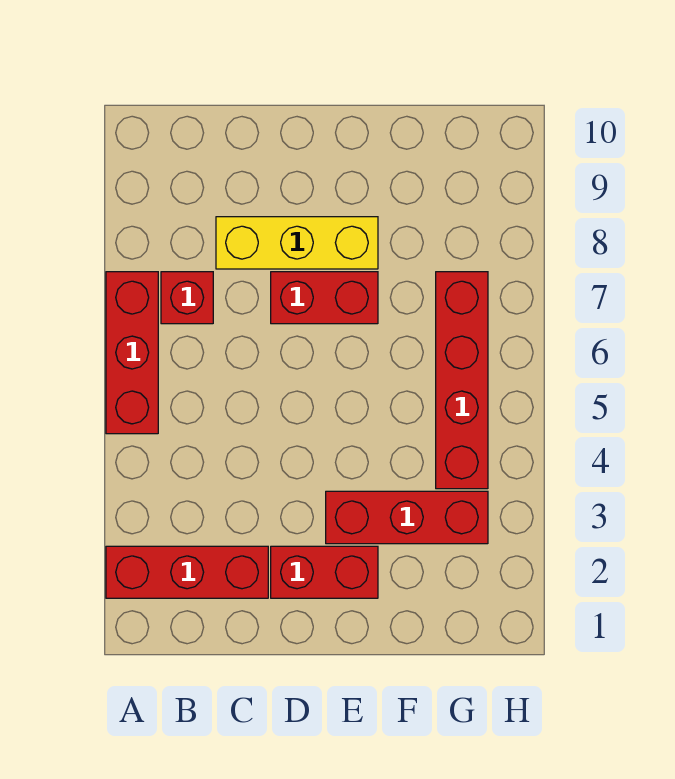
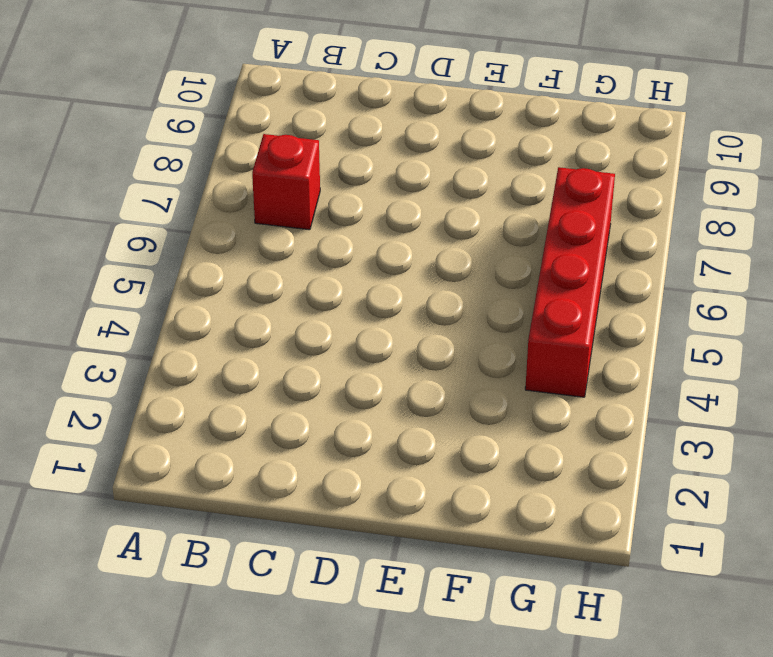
none -> red 1x3 brick [106,546,268,598]
none -> red 1x3 brick [106,272,158,434]

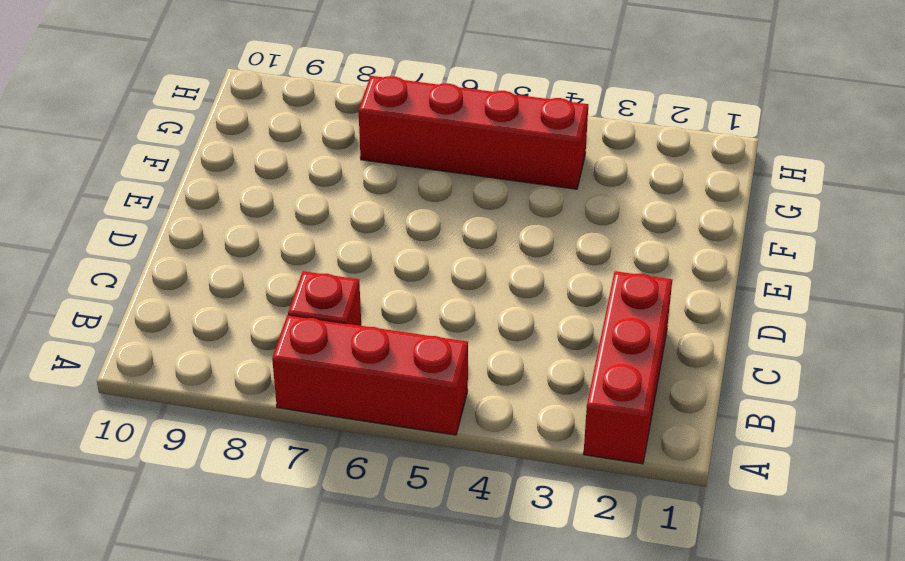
none -> yellow 1x3 brick [216,217,378,269]
none -> red 1x2 brick [271,546,378,598]

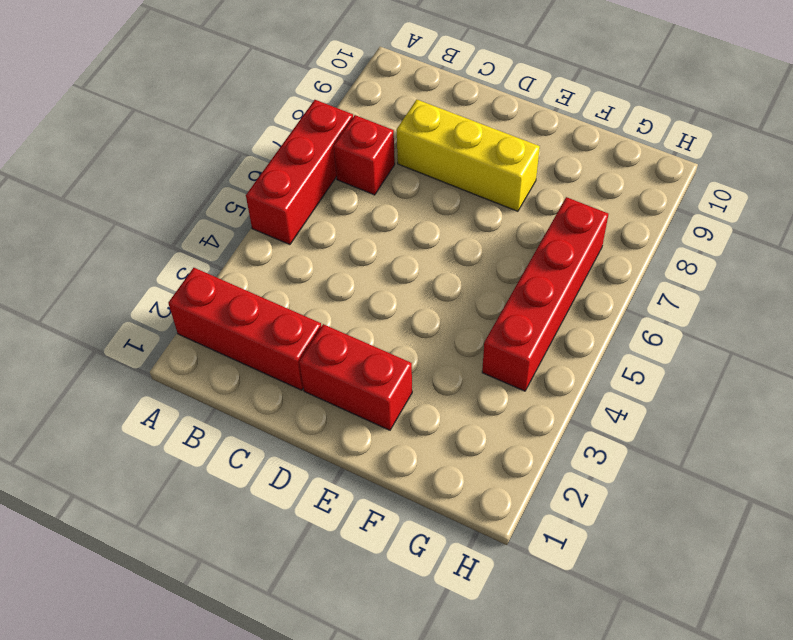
none -> red 1x2 brick [271,272,378,324]
none -> red 1x3 brick [326,491,488,544]

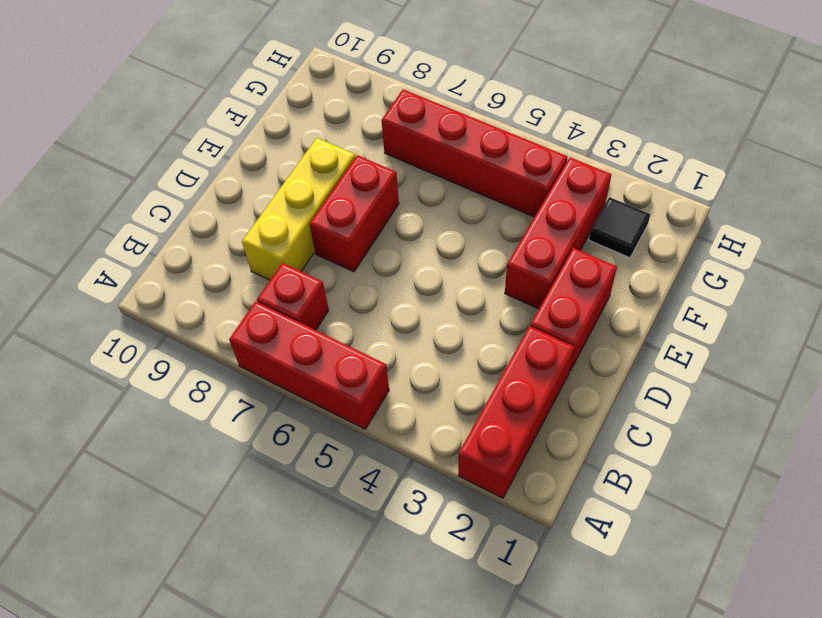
black 1x1 tile [589,197,651,258] -> none

